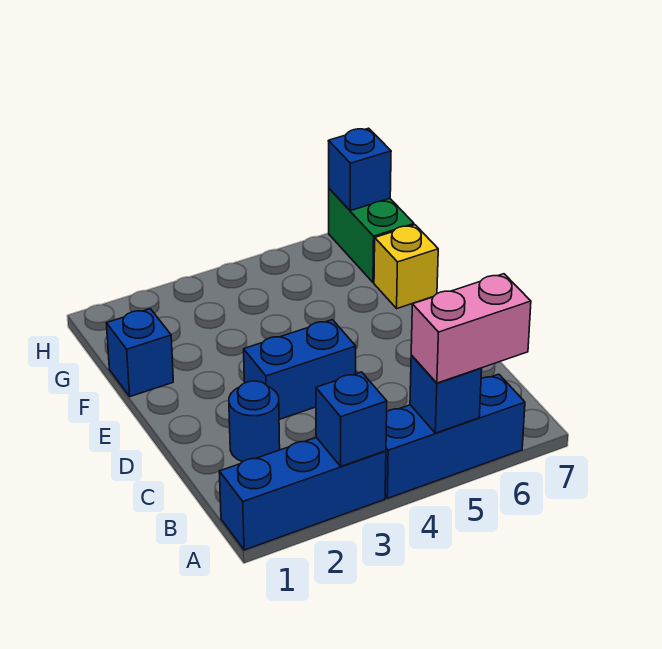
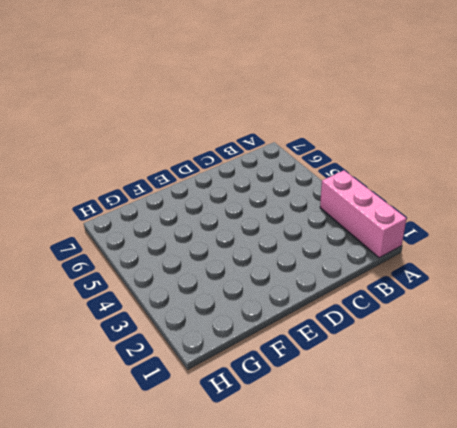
pink 1x3 brick [320,170,407,258] -> blue 1x3 brick [219,437,386,550]
none -> blue 1x3 brick [385,374,525,498]
none -> blue 1x1 round brick [229,381,280,462]

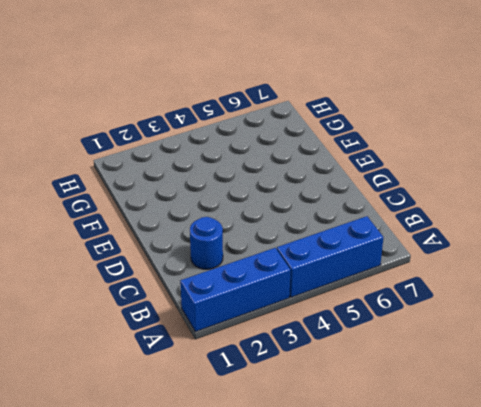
none -> blue 1x2 brick [244,320,356,419]
none -> blue 1x1 brick [106,309,173,397]

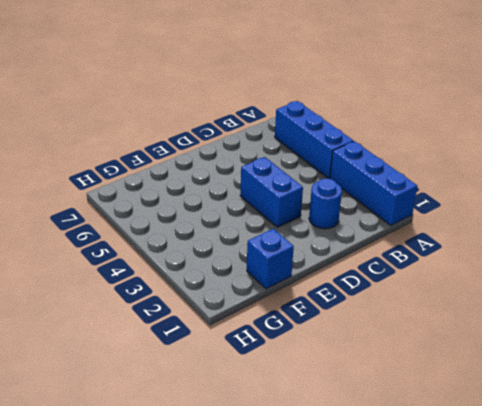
none -> yellow 1x1 brick [374,225,438,308]
none -> green 1x2 brick [329,189,414,283]

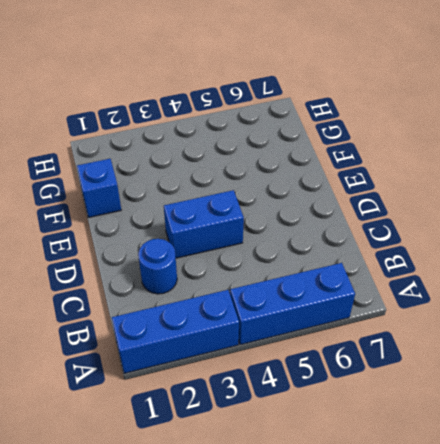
none -> yellow 1x1 brick [374,225,438,308]
none -> green 1x2 brick [329,189,414,283]

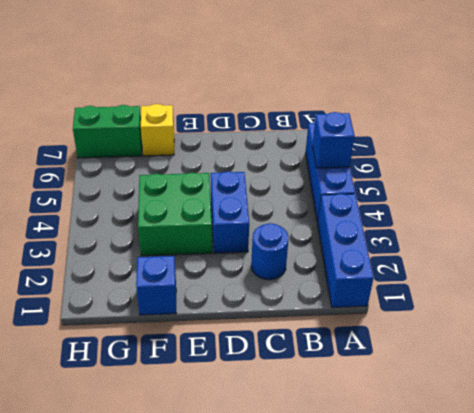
green 2x2 brick [138,173,212,256] -> none
none -> blue 1x1 brick [316,372,387,466]
none -> blue 1x1 brick [329,128,391,211]

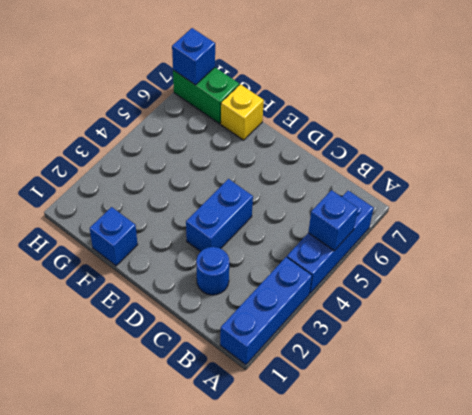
none -> blue 1x1 brick [316,372,387,466]
none -> pink 1x2 brick [411,274,531,383]

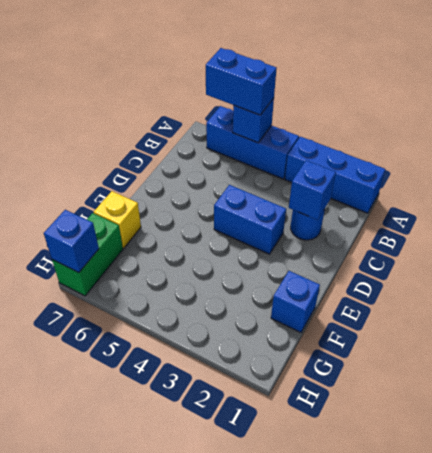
blue 1x2 brick [206,48,277,115] -> pink 1x2 brick [411,274,531,383]
blue 1x1 brick [289,160,336,220] -> blue 1x1 brick moved to [316,372,387,466]

